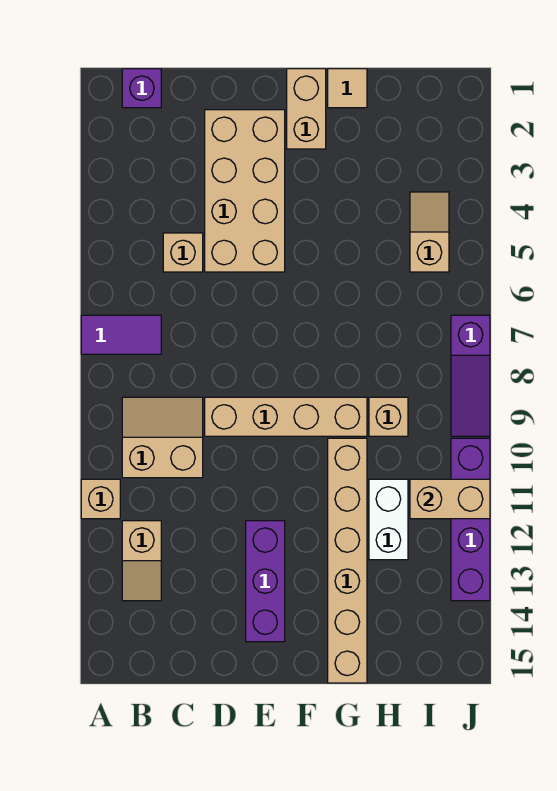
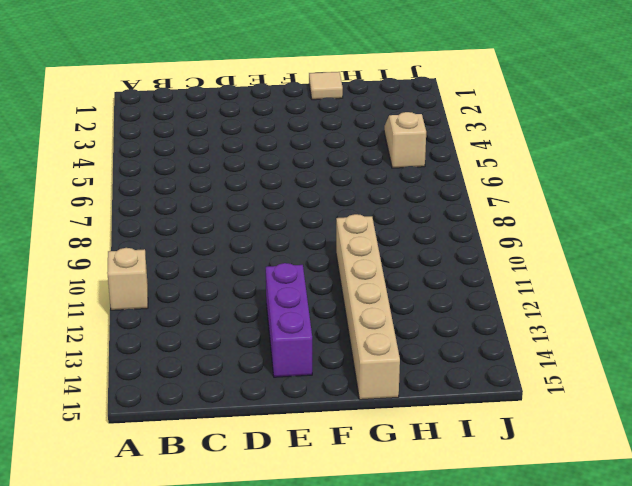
none -> purple 1x2 tile [81,315,161,354]
none -> purple 1x1 brick [122,69,161,108]
none -> tan 2x2 slope [122,397,203,478]

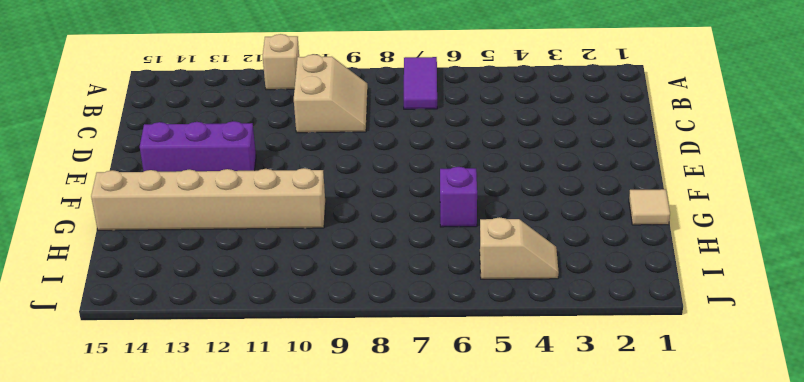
purple 1x1 brick [440,167,477,227] -> purple 1x1 brick moved to [122,69,161,108]
none -> tan 1x2 slope [122,521,161,601]
none -> tan 1x1 brick [163,233,203,272]
none -> tan 2x4 brick [205,110,285,272]

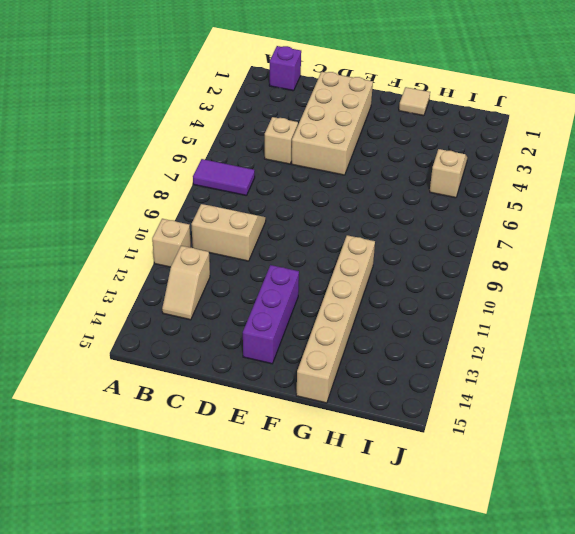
none -> tan 1x4 brick [205,397,367,436]
none -> tan 1x2 brick [287,69,326,149]
none -> tan 1x1 brick [369,397,408,436]

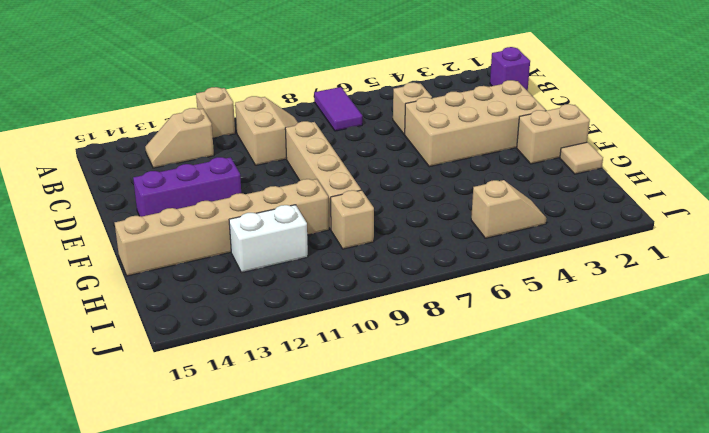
none -> purple 1x3 slope [451,315,490,436]
none -> purple 1x4 brick [451,438,490,601]
none -> tan 1x2 brick [410,479,490,519]

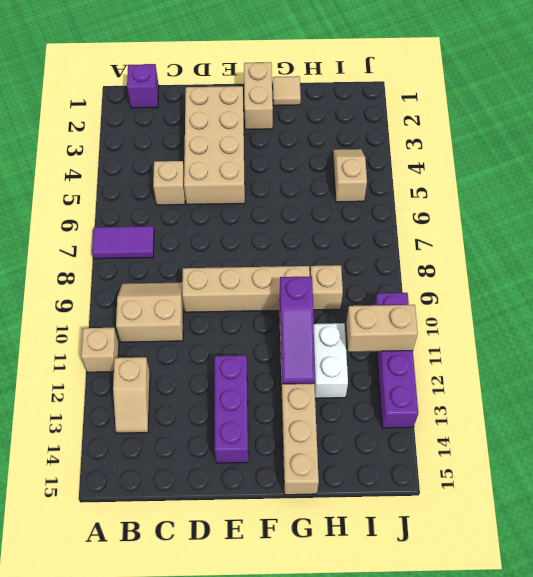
purple 1x3 slope [280,276,315,384] -> purple 1x3 slope moved to [451,315,490,436]

